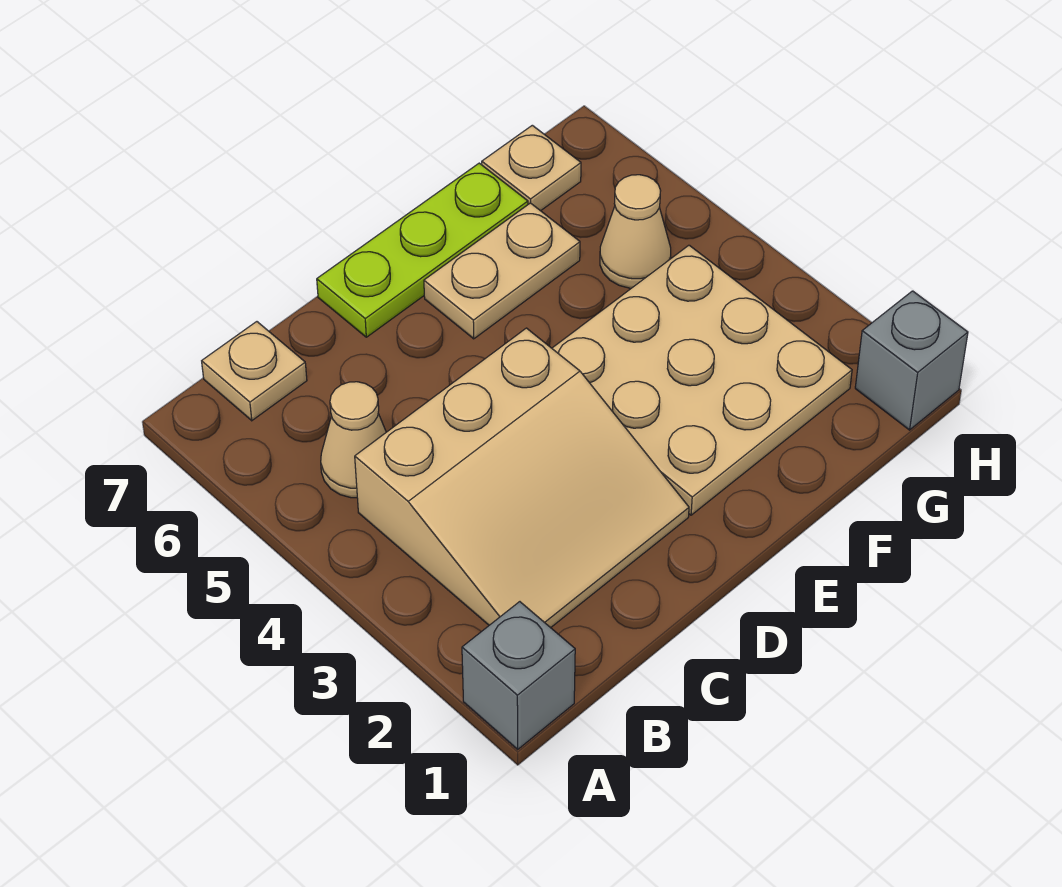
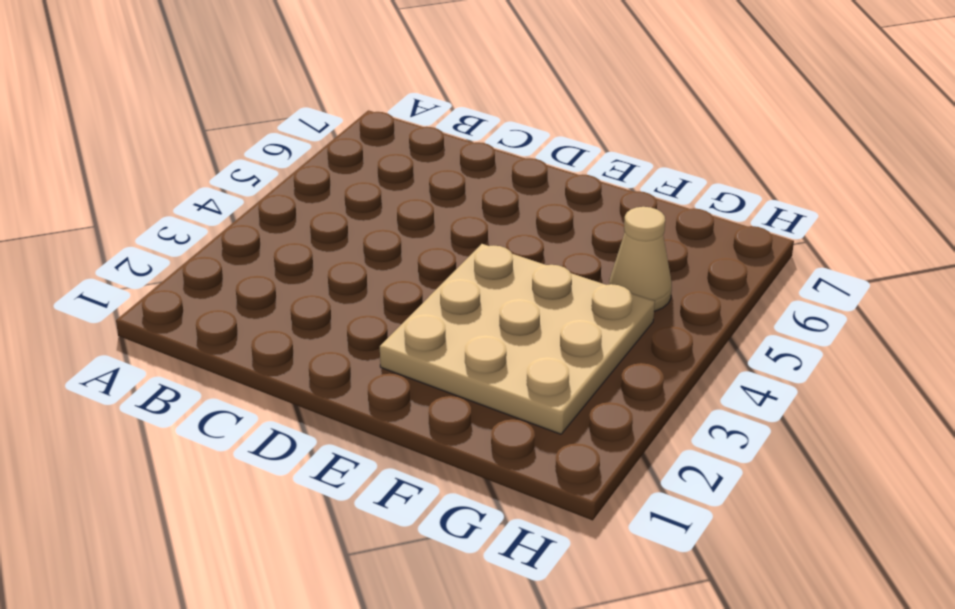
none -> grey 1x1 brick [462,602,575,749]
none -> tan 3x3 slope [355,328,689,628]

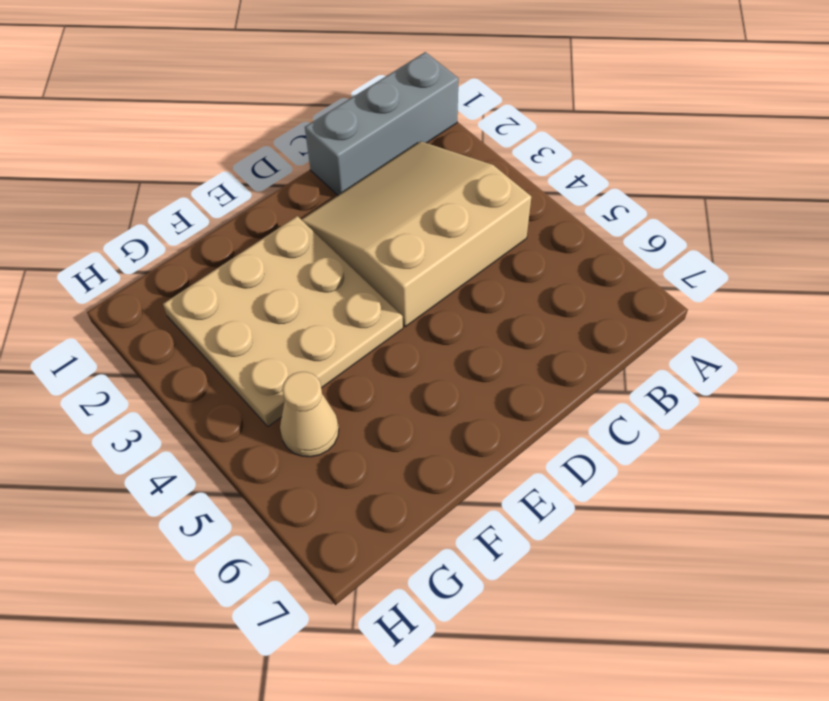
grey 1x3 brick [305,52,459,195] -> grey 1x1 brick [462,602,575,749]
none -> tan 1x1 cone [321,382,386,498]
none -> tan 1x1 plate [202,322,307,421]

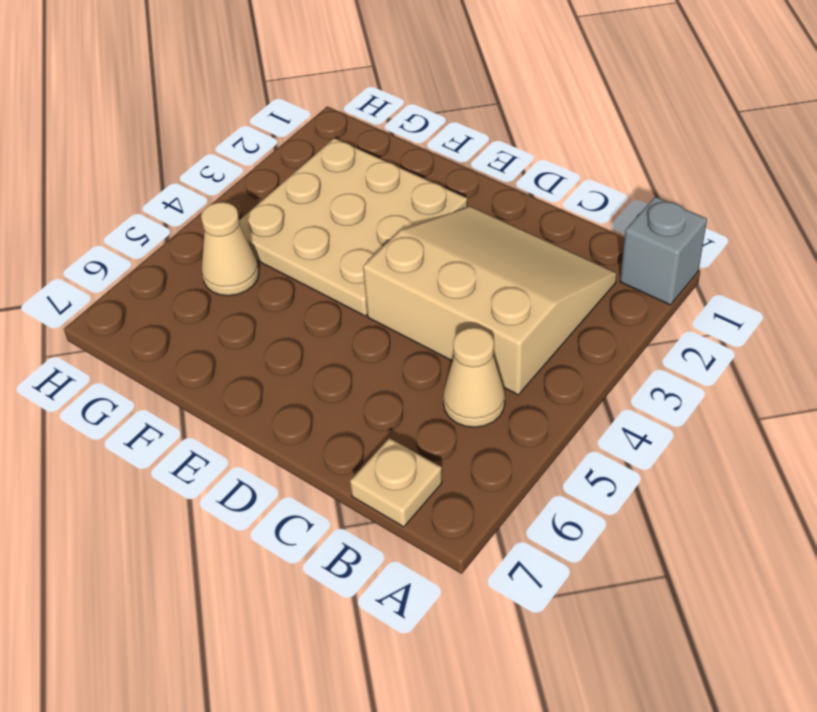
none -> lime 1x3 plate [317,163,528,337]
none -> tan 1x2 plate [424,203,580,339]

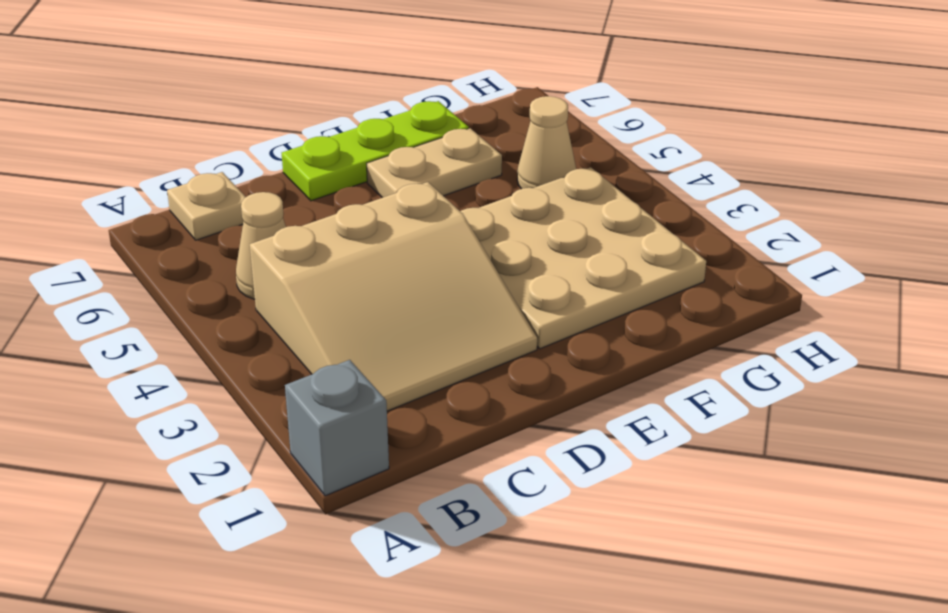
none -> tan 1x1 plate [482,125,581,211]
none -> grey 1x1 brick [855,291,968,430]

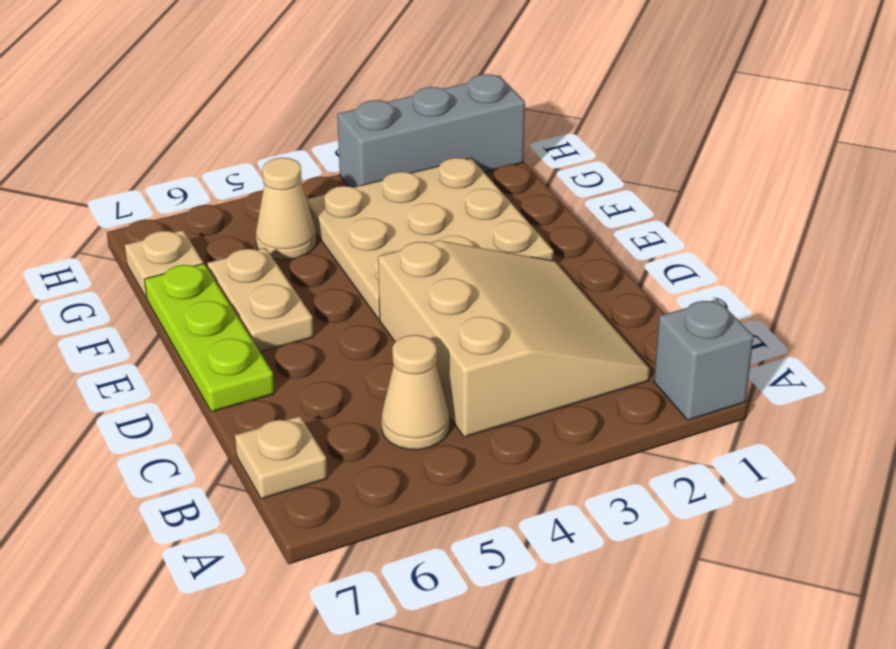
grey 1x3 brick [337,74,525,187] -> grey 1x1 brick [855,291,968,430]

